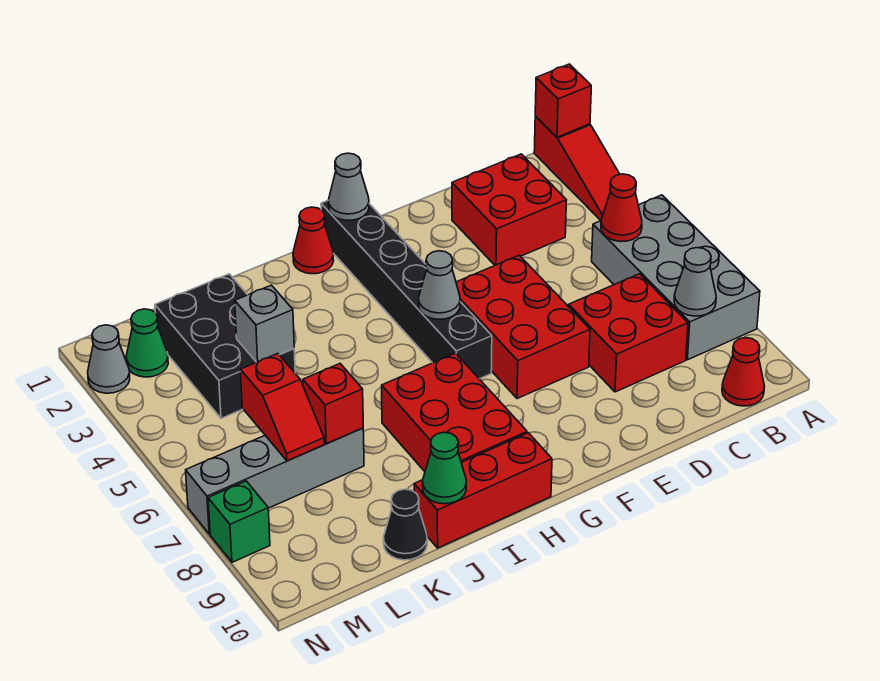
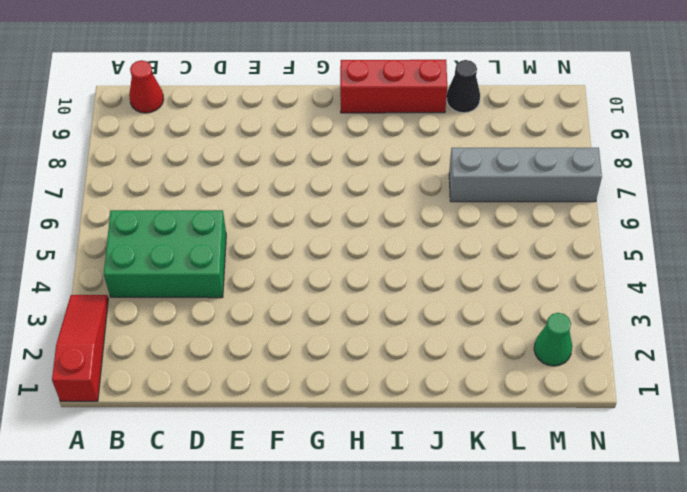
green 2x3 brick [104,210,226,298] -> grey 2x4 brick [592,195,760,360]
none -> red 2x2 brick [452,154,566,265]
none -> red 2x2 brick [569,274,688,392]
none -> red 2x3 brick [456,255,590,399]

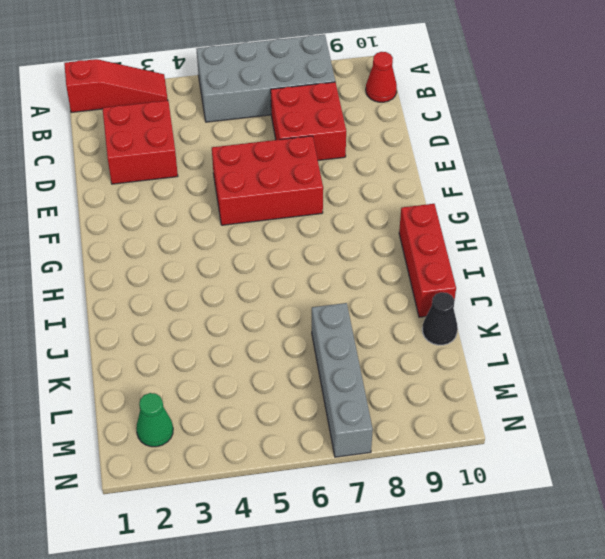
none -> black 1x6 brick [321,200,492,379]
none -> red 1x1 cone [293,207,334,274]
none -> red 2x3 brick [382,353,527,471]

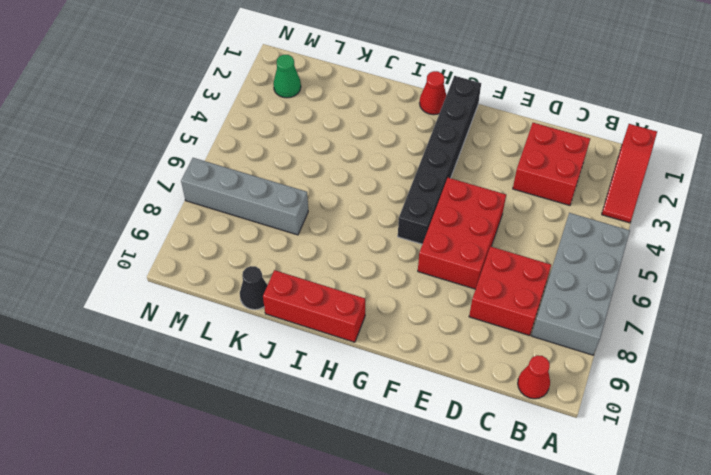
none -> red 2x3 brick [382,353,527,471]
none -> black 2x3 brick [155,274,295,418]
none -> grey 1x1 cone [88,325,130,393]

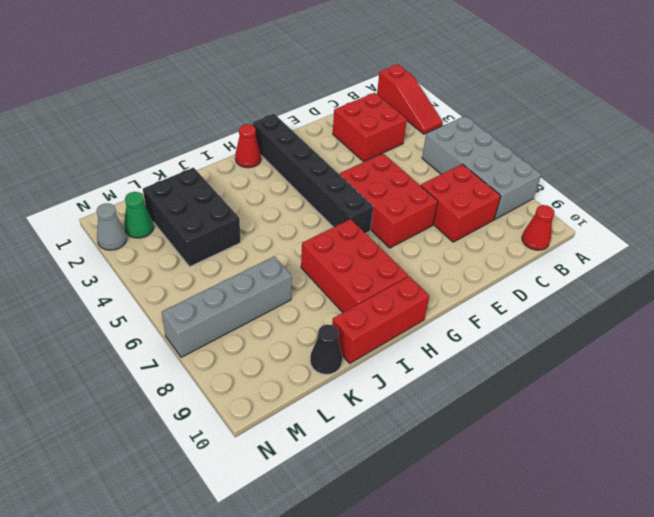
none -> green 1x1 brick [208,481,270,562]
none -> red 1x1 brick [535,64,591,137]
none -> red 1x1 cone [601,174,642,242]

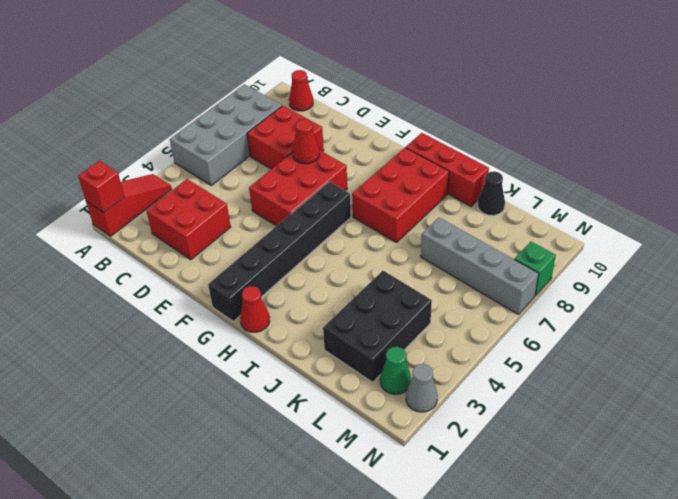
red 1x1 cone [293,119,320,164] -> red 1x1 cone moved to [601,174,642,242]
none -> grey 1x1 cone [674,248,716,316]
none -> grey 1x1 cone [329,153,369,220]
none -> grey 1x1 cone [419,251,460,319]

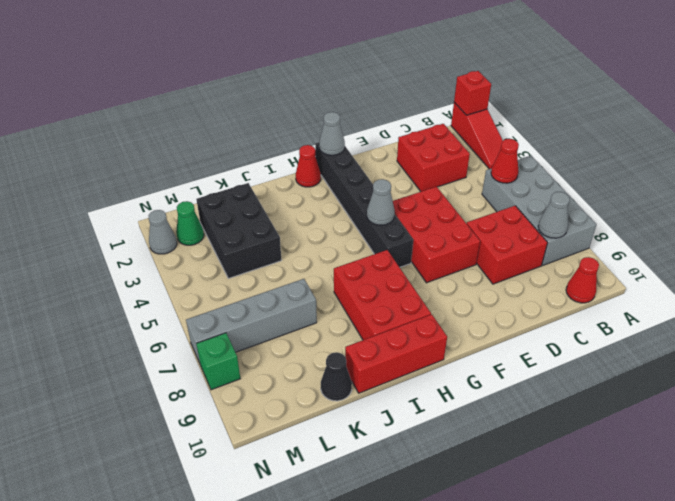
none -> green 1x1 cone [423,432,466,504]
none -> grey 1x1 brick [235,285,294,362]
none -> red 1x1 brick [303,364,363,444]

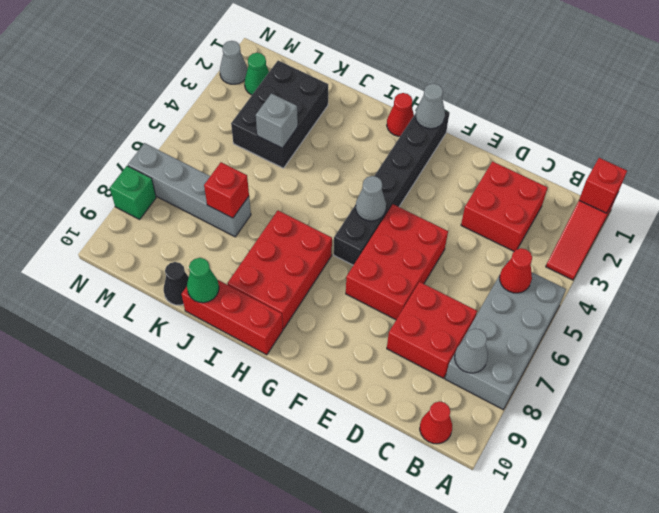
none -> red 1x2 slope [240,354,324,461]

